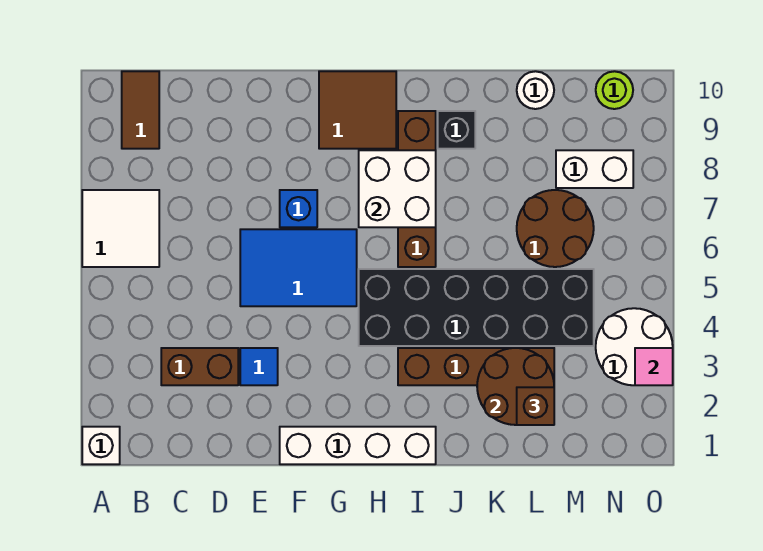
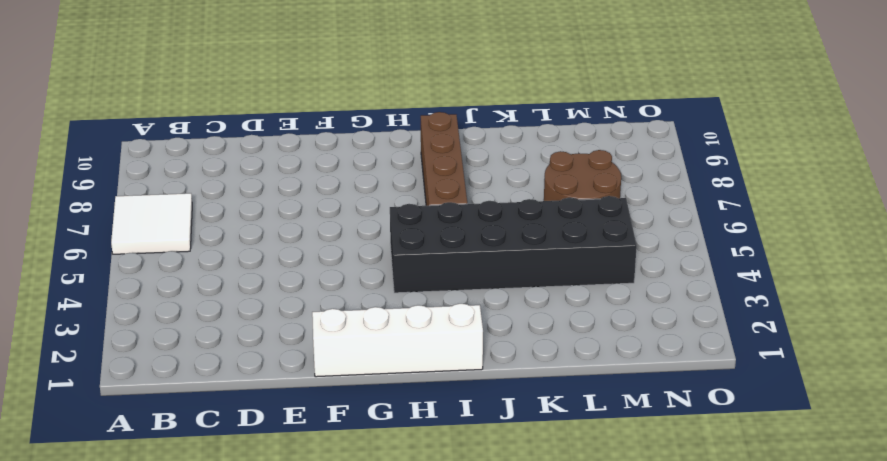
none -> white 1x1 brick [82,427,120,464]
none -> brown 1x2 tile [122,71,159,149]
none -> brown 1x2 brick [161,348,238,385]

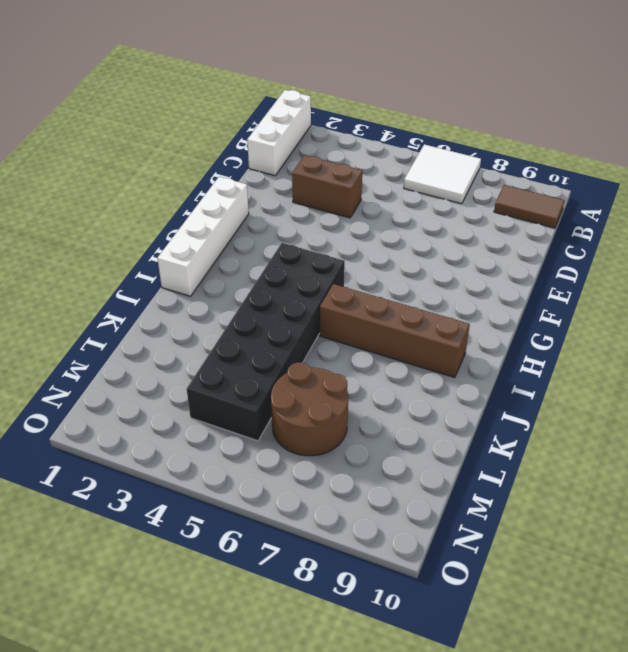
white 1x3 brick [247,90,311,176] -> white 1x1 brick [82,427,120,464]
brown 1x2 brick [292,155,362,218] -> brown 1x2 brick turned to [161,348,238,385]
none -> blue 1x1 tile [240,348,278,385]
none -> blue 2x3 tile [240,229,357,306]
none -> blue 1x1 brick [280,190,317,227]

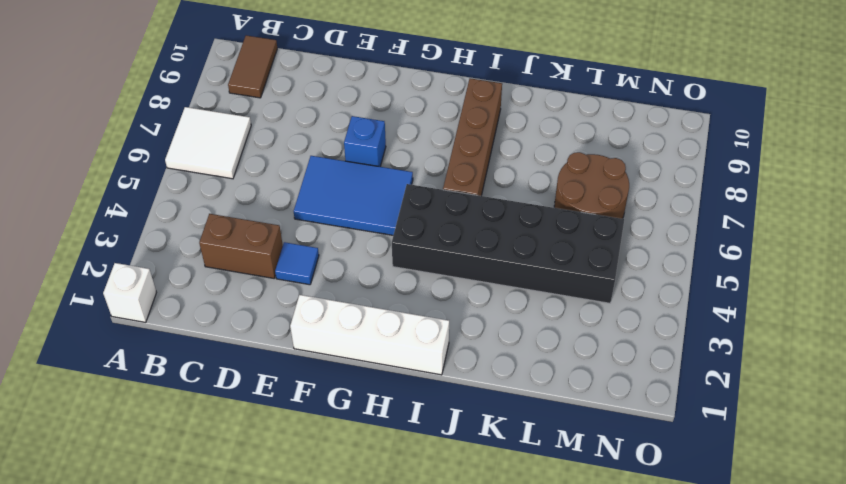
none -> brown 2x2 tile [319,71,396,149]
none -> brown 1x4 brick [398,348,554,385]
none -> black 1x1 brick [438,111,475,149]

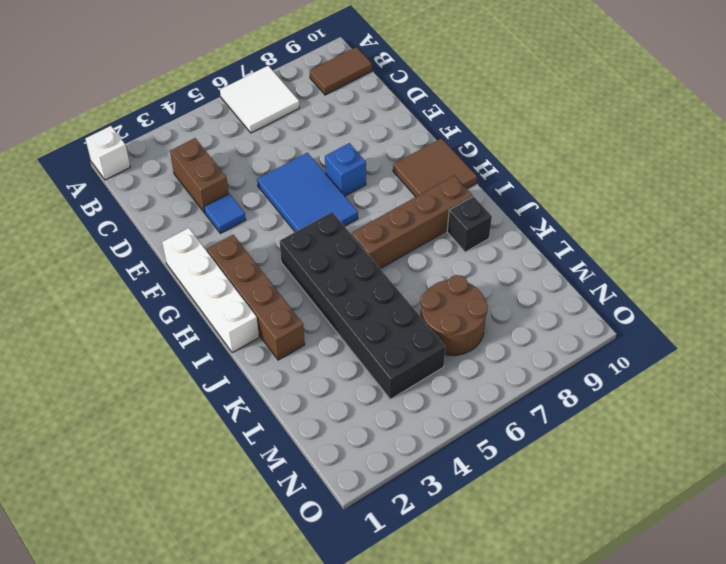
brown 1x4 brick [207,235,305,360] -> brown 1x4 brick moved to [398,348,554,385]
none -> white 1x1 round brick [517,71,554,109]
none -> white 1x2 brick [556,150,633,188]
none -> white 2x2 round brick [596,308,673,385]

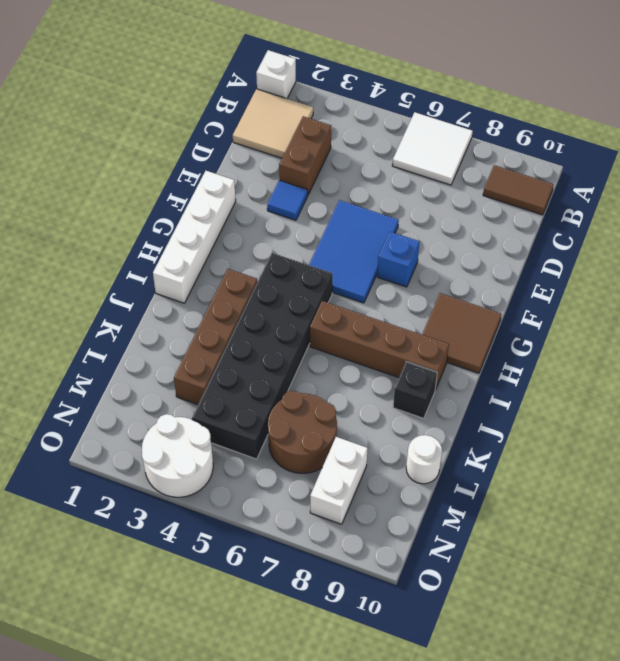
tan 2x2 tile [233,89,313,158] -> none
none -> lime 1x1 round brick [596,71,633,109]
none -> white 2x2 brick [359,150,436,227]
none -> brown 2x2 round brick [477,348,554,425]

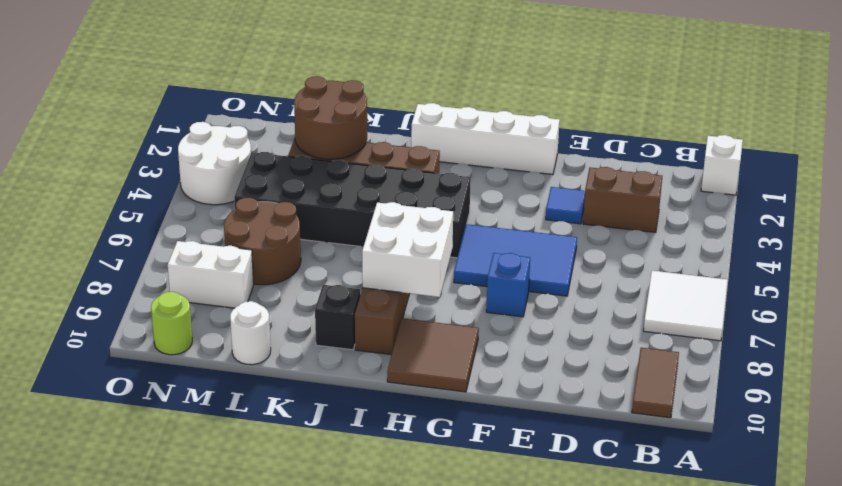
none -> pink 1x1 tile [635,348,673,385]
none -> brown 1x1 brick [517,387,554,425]

